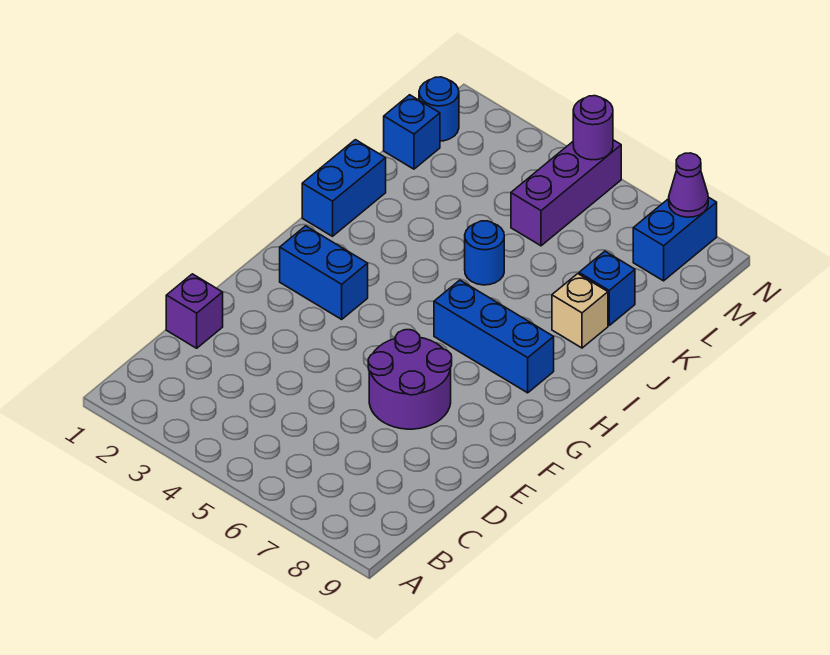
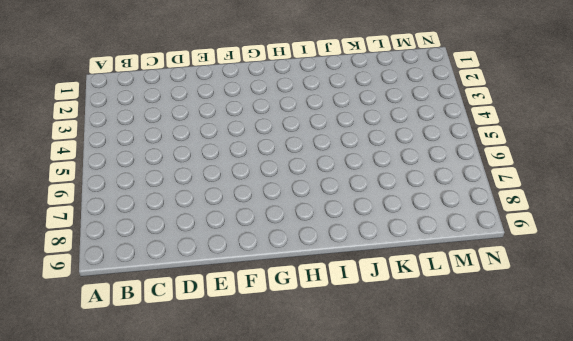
none -> purple 1x1 brick [166,274,223,348]
none -> purple 2x2 round brick [368,330,452,429]
none -> blue 1x2 brick [280,226,368,319]

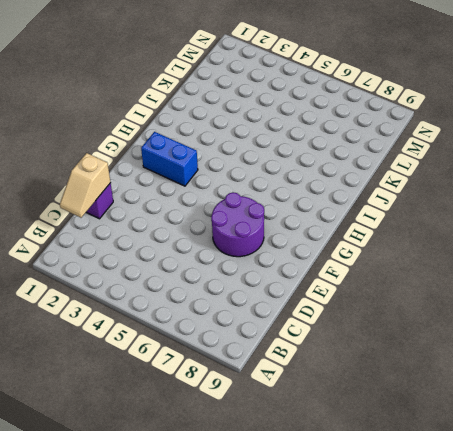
tan 1x2 slope [60,153,111,218] -> none
none -> blue 1x3 brick [434,280,554,393]
none -> blue 1x2 brick [302,140,386,236]
none -> blue 1x1 round brick [465,221,504,285]

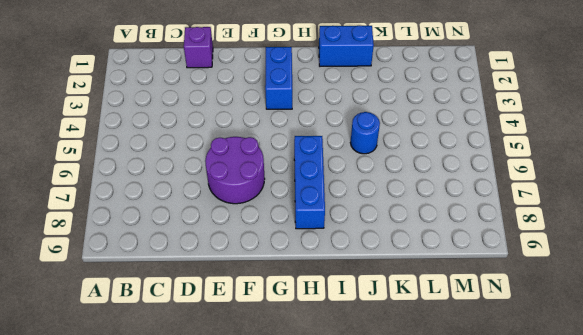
none -> tan 1x1 brick [552,274,608,348]
none -> blue 1x1 brick [579,251,635,325]
none -> blue 1x1 brick [384,95,440,169]

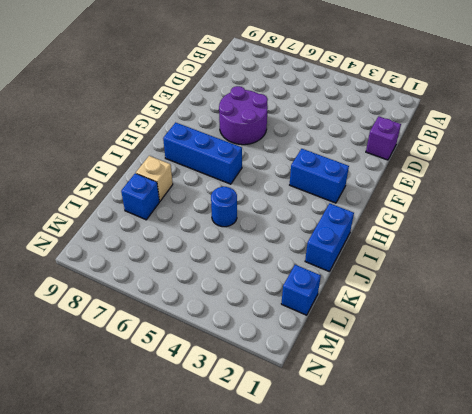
none -> purple 1x3 brick [511,140,621,246]
none -> blue 1x1 round brick [419,77,459,141]
none -> blue 1x2 brick [633,197,717,281]

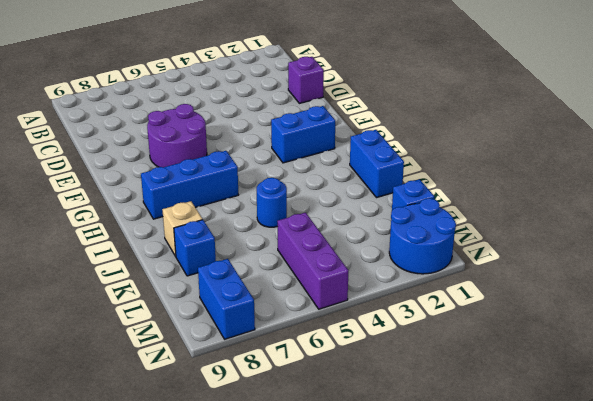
blue 2x2 round brick [389,198,456,274] -> blue 1x1 round brick [419,77,459,141]
none -> purple 1x1 round brick [573,96,613,160]
none -> purple 1x1 cone [669,153,708,217]

